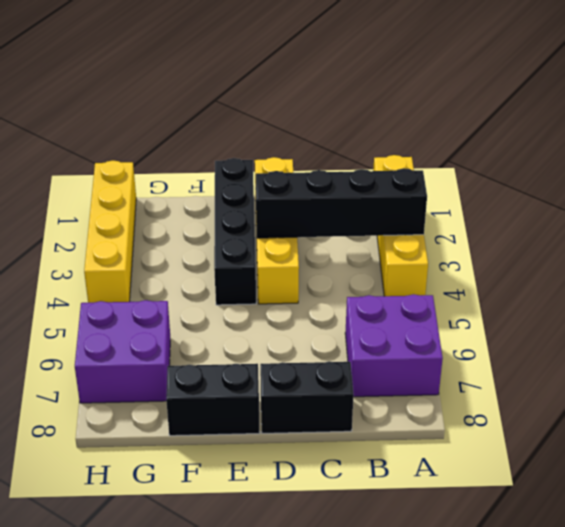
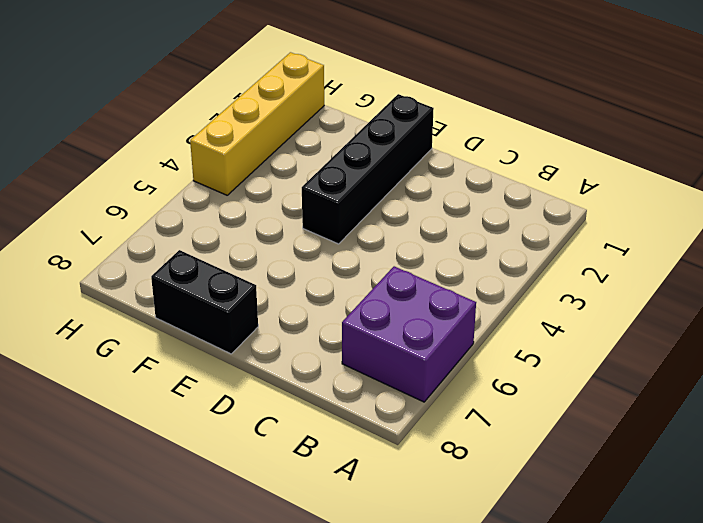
none -> yellow 1x4 brick [373,155,428,296]
none -> black 1x2 brick [260,361,354,433]

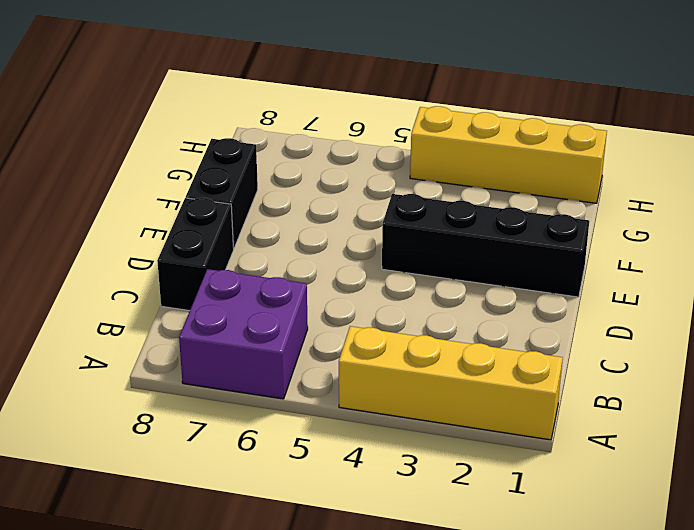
none -> yellow 1x4 brick [255,157,299,304]
none -> purple 2x2 brick [75,300,170,403]

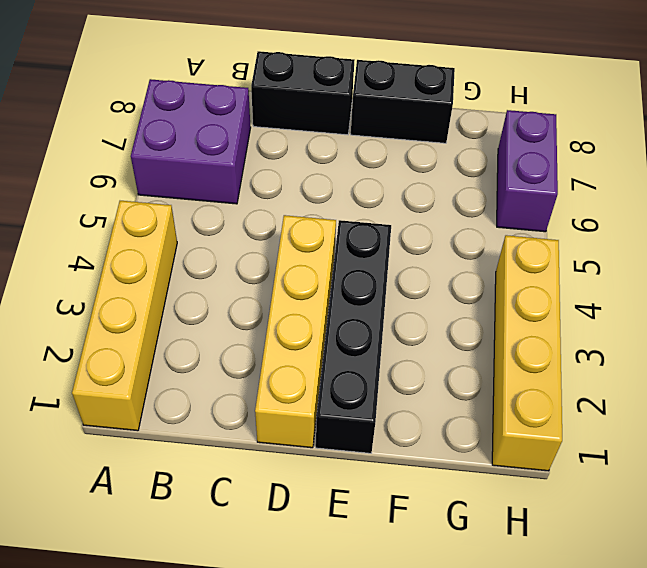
purple 1x2 brick [497,110,558,232] -> purple 2x2 brick [75,300,170,403]
none -> black 1x4 brick [255,168,427,238]

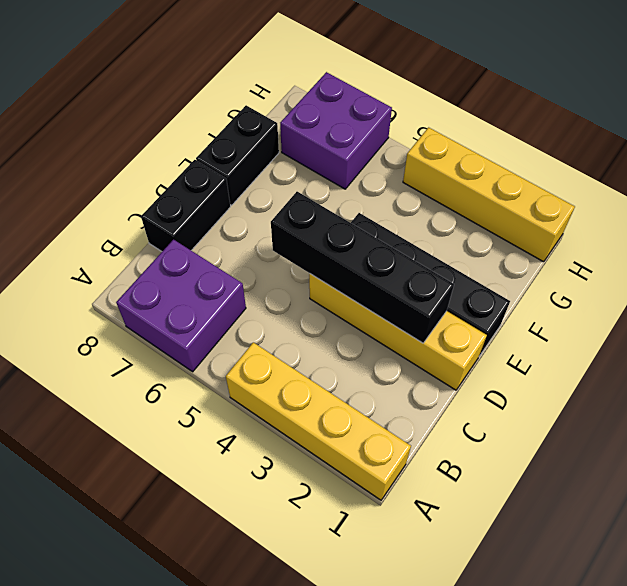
black 1x4 brick [271,192,454,343] -> black 1x4 brick turned to [255,168,427,238]

